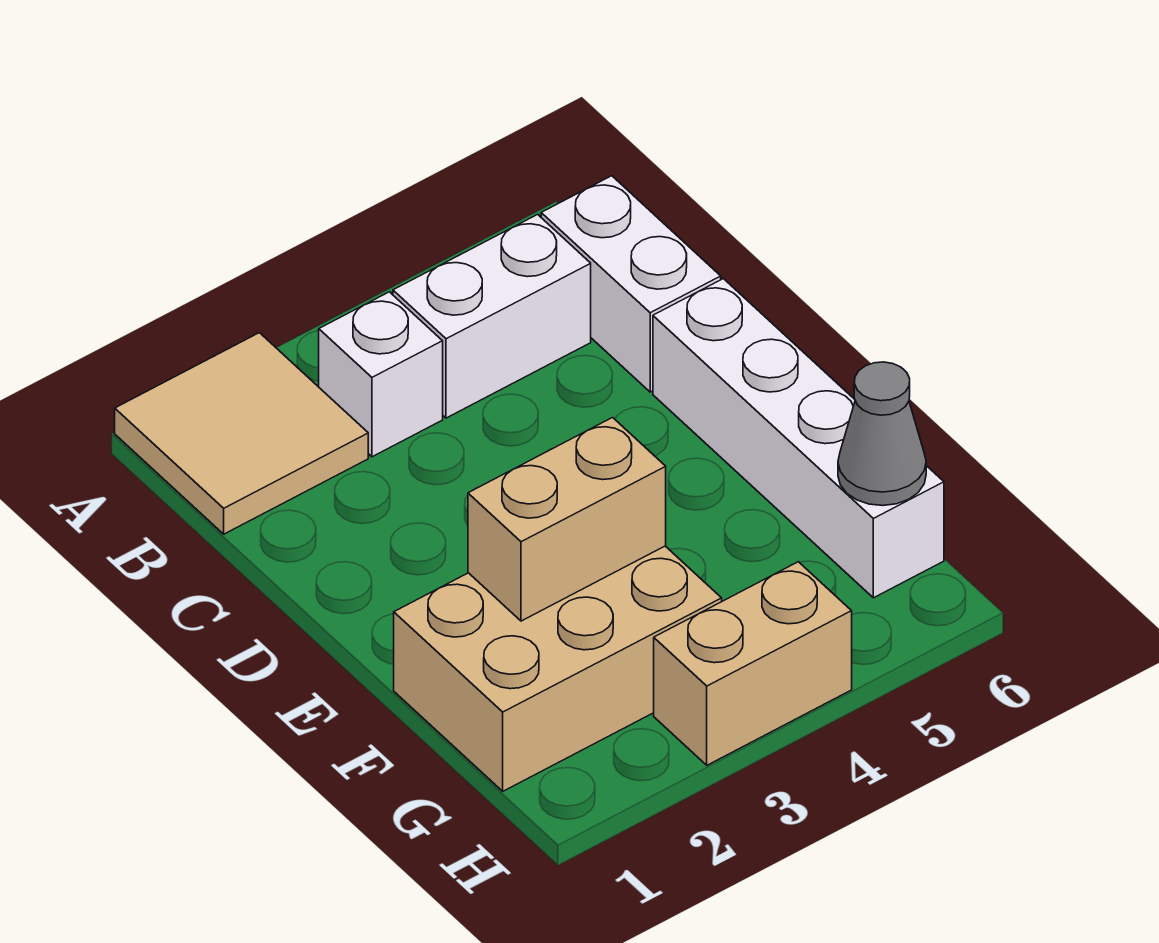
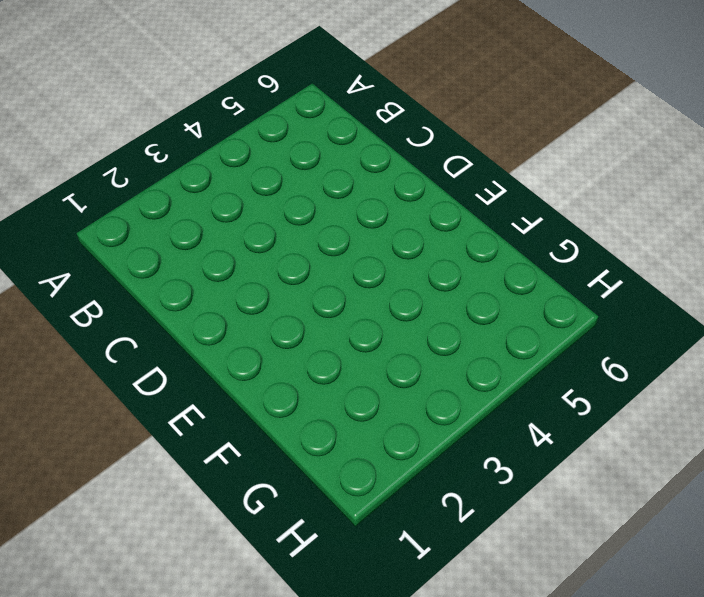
none -> tan 2x2 tile [115,333,368,534]
none -> white 1x1 brick [319,292,443,457]

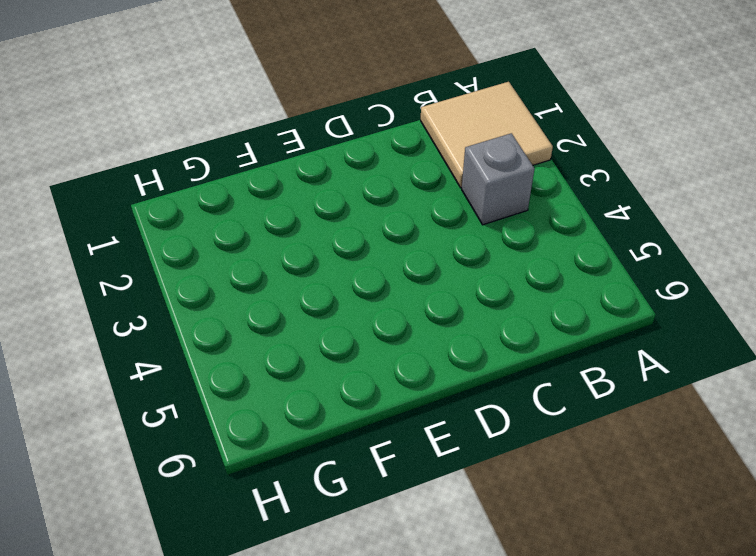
grey 1x1 brick [462,133,535,225] -> white 1x1 brick [319,292,443,457]
none -> white 1x2 brick [393,214,591,418]
none -> white 1x2 brick [541,176,721,392]

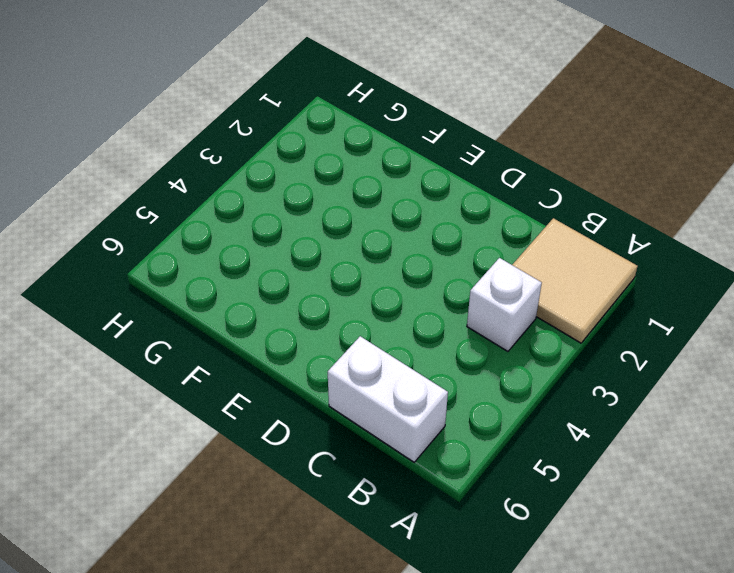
none -> white 1x2 brick [393,214,591,418]
none -> white 1x4 brick [653,279,944,598]

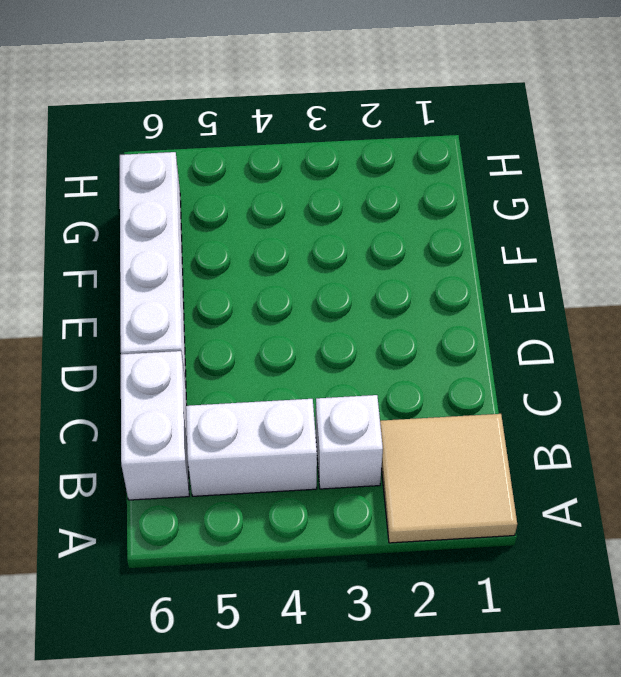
none -> tan 2x3 brick [394,546,722,791]
none -> tan 1x2 brick [654,562,852,765]

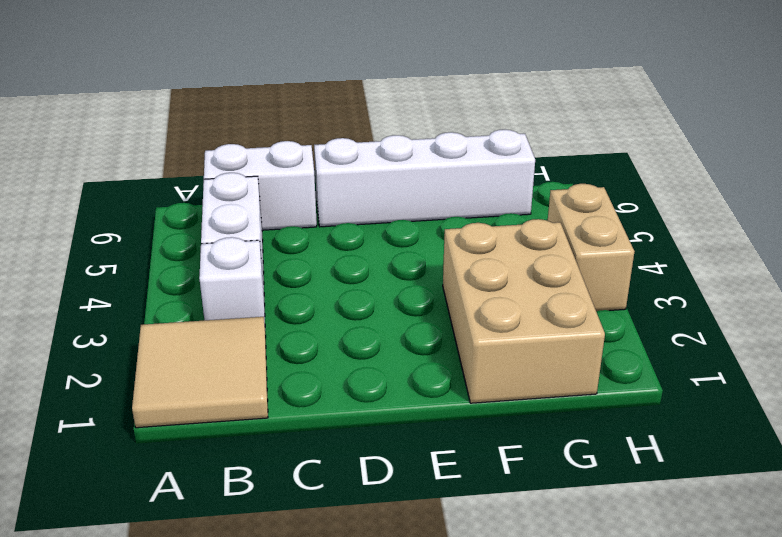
none -> tan 1x2 brick [468,418,666,621]
none -> grey 1x1 cone [838,362,926,506]

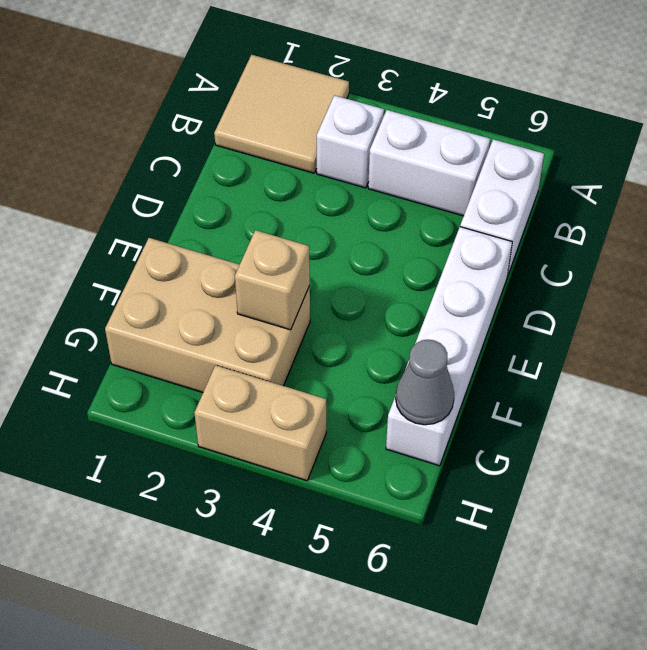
tan 1x1 brick [235,230,310,330] -> tan 1x2 brick [468,418,666,621]

